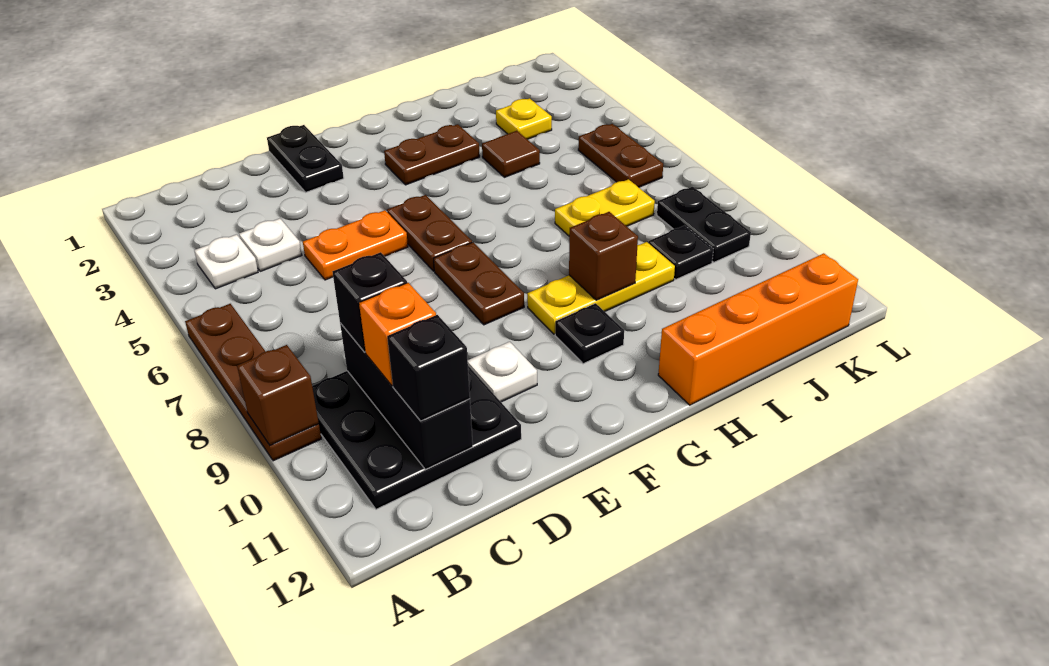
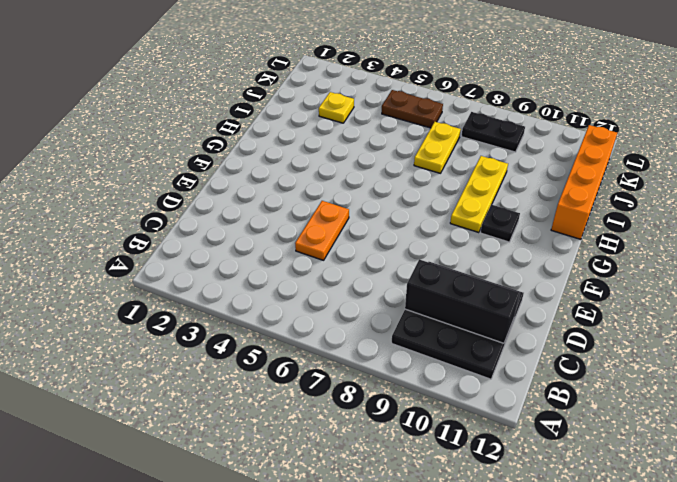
none -> brown 1x4 plate [185,304,321,461]
none -> white 1x1 plate [194,234,258,289]
none -> white 1x1 plate [239,218,302,271]

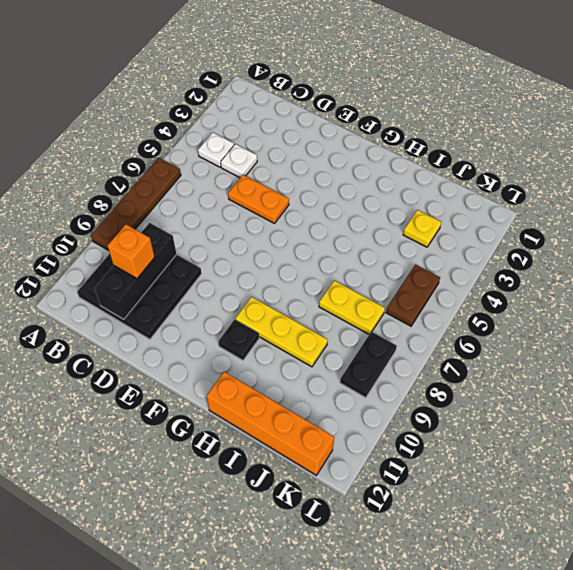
none -> black 1x2 plate [267,125,344,192]
none -> white 1x1 plate [468,342,537,402]
none -> brown 1x2 plate [387,195,472,271]

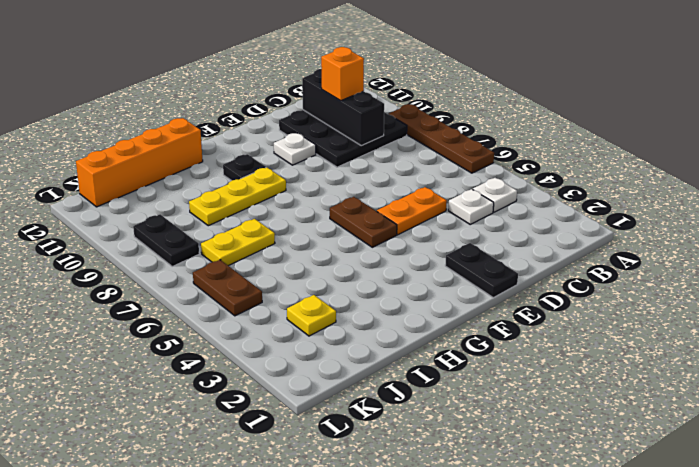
none -> brown 1x2 plate [433,242,524,325]
none -> brown 1x2 plate [384,124,480,185]
none -> brown 1x1 tile [482,131,540,177]

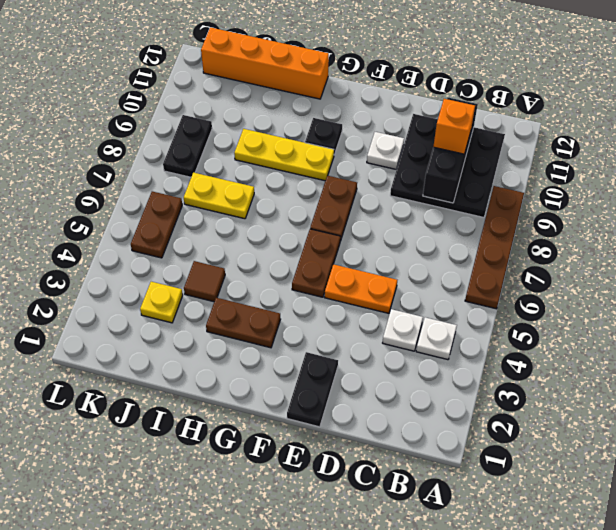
none -> black 1x1 plate [648,225,713,279]
none -> brown 1x1 brick [237,345,319,445]
none -> brown 1x1 brick [569,212,638,300]

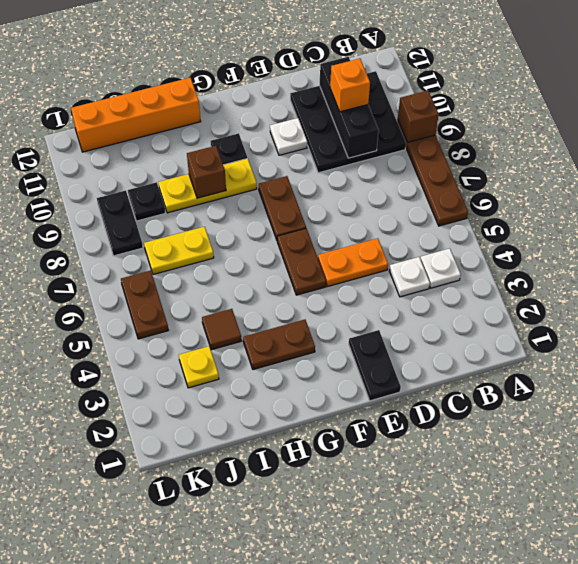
none -> black 1x1 brick [333,252,407,352]
none -> black 1x1 brick [387,315,470,421]

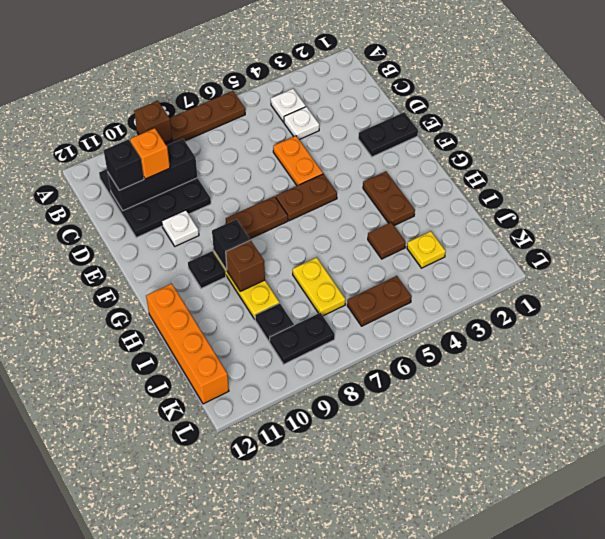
black 1x1 brick [212,219,250,270] -> black 1x1 brick moved to [333,252,407,352]

